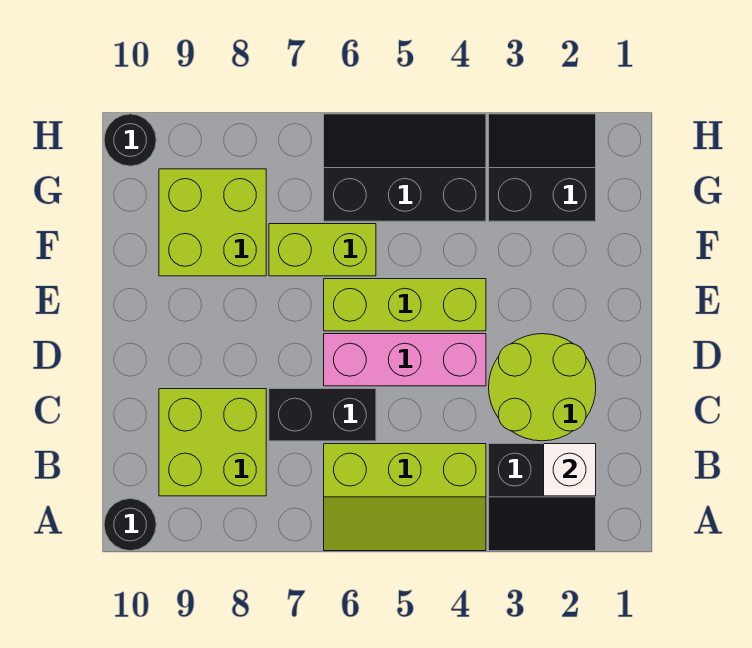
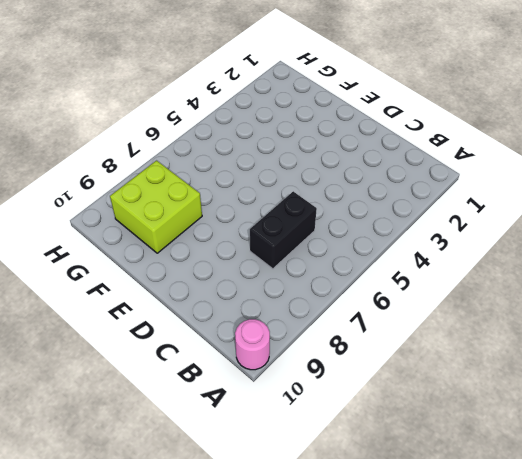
pink 1x1 round brick [235,319,270,370] -> black 1x1 round brick [104,499,156,551]
none -> black 2x2 slope [489,444,596,551]
none -> lime 2x3 slope [324,444,486,551]
none -> lime 2x2 brick [159,389,266,496]

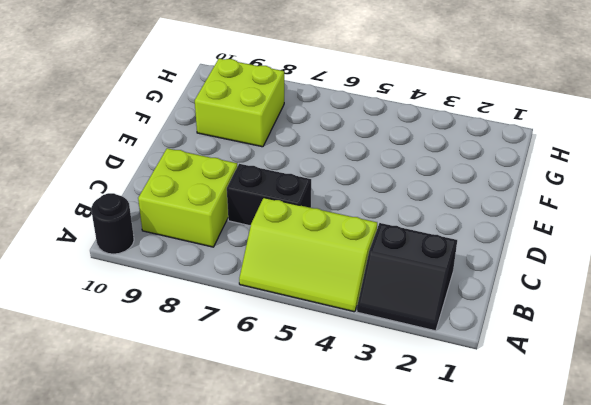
none -> lime 2x2 round brick [489,334,596,441]
none -> pink 1x3 brick [324,334,486,386]
none -> lime 1x3 brick [324,279,486,331]

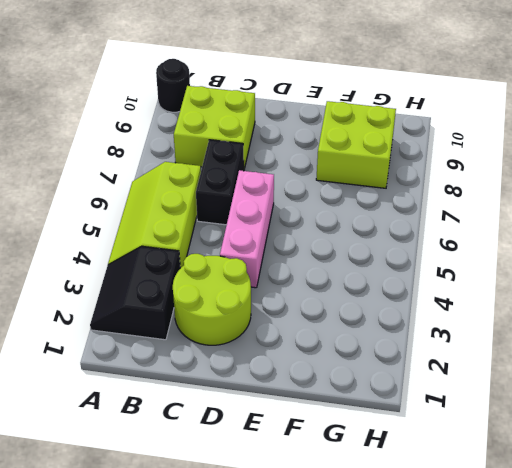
none -> lime 1x3 brick [324,279,486,331]
none -> lime 1x2 brick [269,224,376,276]
none -> black 2x2 slope [489,114,596,221]

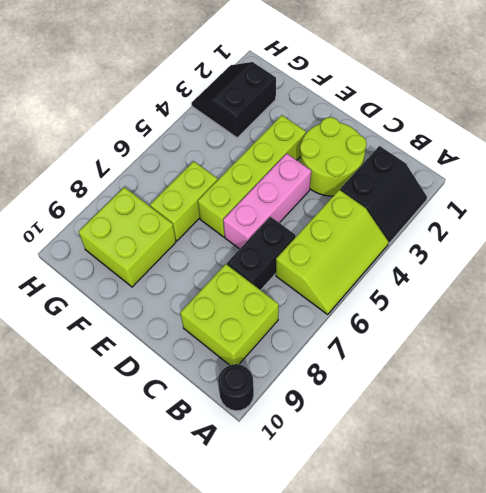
lime 1x4 brick [198,115,306,237] -> lime 1x3 brick [324,279,486,331]
none -> black 2x3 slope [324,114,486,221]
none -> black 1x1 round brick [104,114,156,166]
none -> white 1x1 brick [544,444,596,496]

